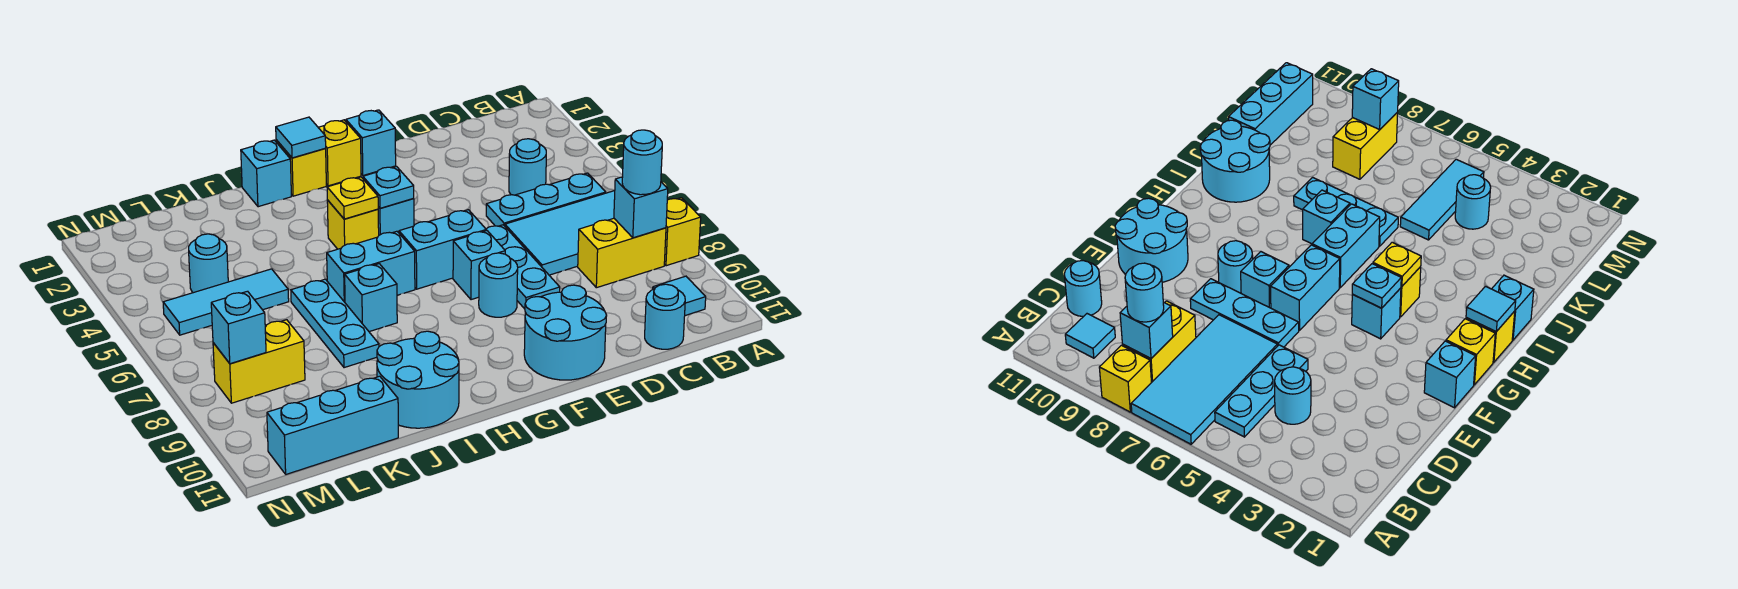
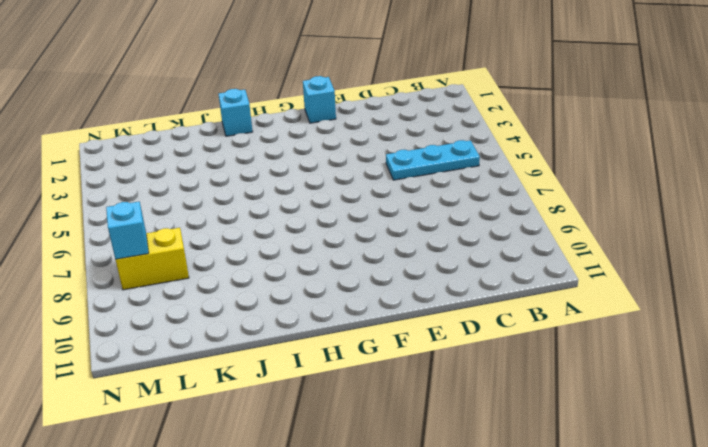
none -> cyan 2x4 tile [505,191,615,275]
none -> yellow 1x1 brick [664,198,701,266]
none -> yellow 1x2 brick [578,218,666,288]
none -> cyan 1x1 tile [653,276,706,315]

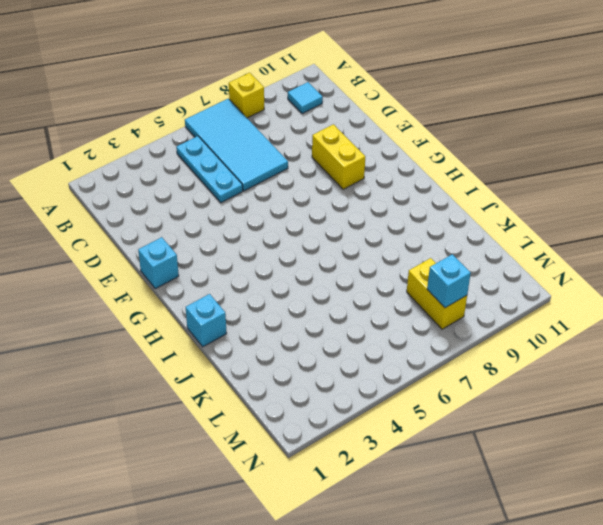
yellow 1x2 brick [312,124,365,189] -> yellow 1x2 brick moved to [578,218,666,288]
none -> cyan 1x1 round brick [509,139,546,195]
none -> cyan 1x1 round brick [645,284,685,349]
none -> cyan 1x3 plate [486,225,560,309]
none -> cyan 2x2 round brick [524,285,607,380]

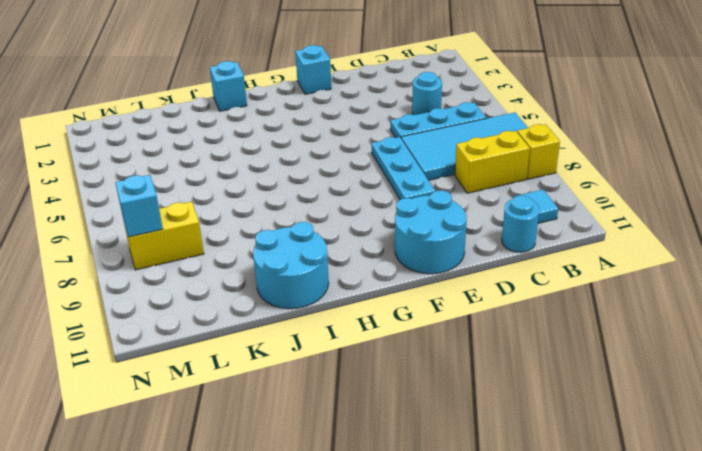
none -> cyan 1x2 brick [399,210,486,289]
none -> cyan 1x1 brick [453,231,505,300]
none -> cyan 1x1 round brick [479,253,518,317]
none -> yellow 1x1 brick [318,120,361,186]

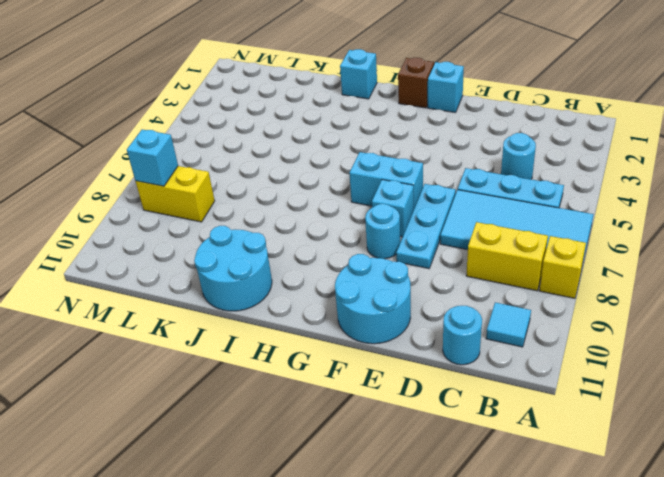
brown 1x1 brick [398,58,434,108] -> yellow 1x1 brick [318,120,361,186]
none -> cyan 1x1 brick [378,198,414,235]
none -> yellow 1x1 brick [276,140,326,196]
none -> yellow 1x1 brick [327,200,379,249]
none -> cyan 1x2 brick [327,231,415,302]

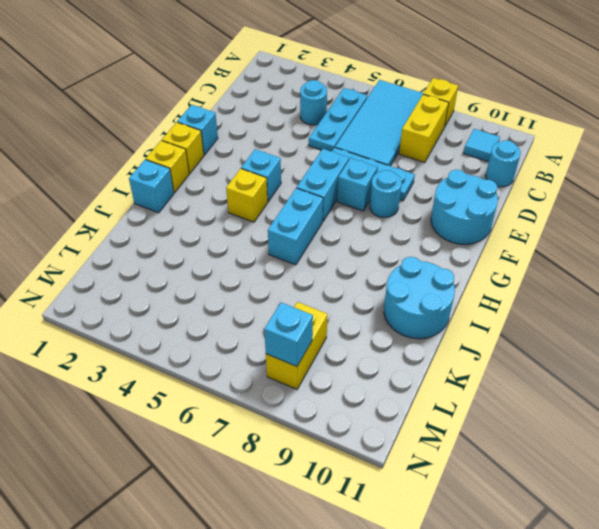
none -> cyan 1x1 brick [345,264,397,332]
none -> cyan 1x3 plate [291,279,379,368]
none -> cyan 1x3 tile [163,269,289,335]
none -> cyan 1x3 brick [267,376,398,474]

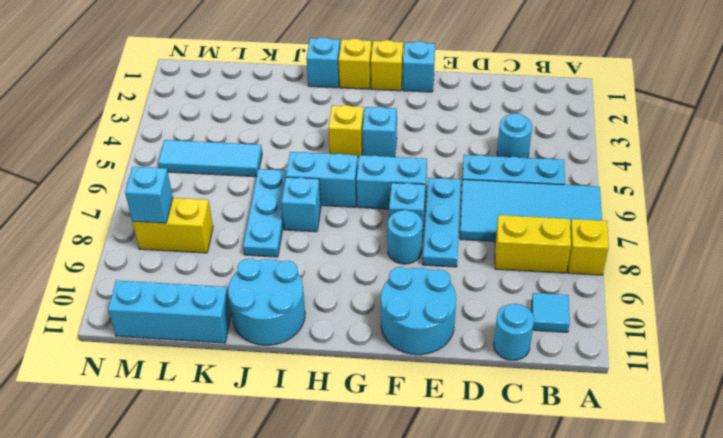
none -> cyan 1x1 round brick [189,234,228,293]
none -> cyan 1x1 brick [614,177,668,238]
none -> cyan 1x1 plate [363,166,414,208]
none -> cyan 1x1 tile [276,117,326,158]

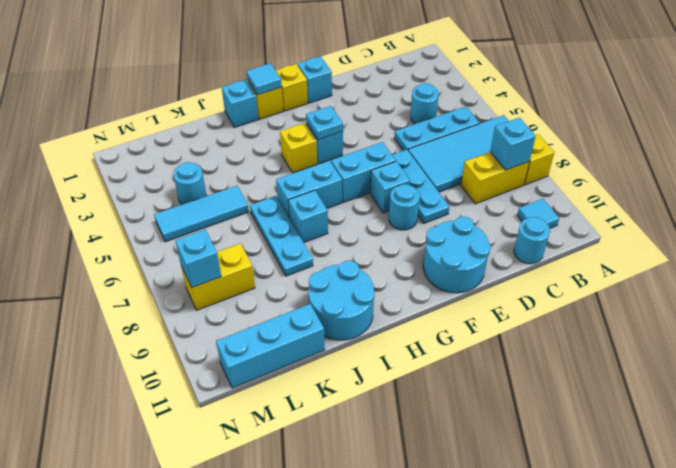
none -> yellow 1x1 plate [327,177,378,219]
none -> cyan 1x1 round brick [622,130,662,195]

